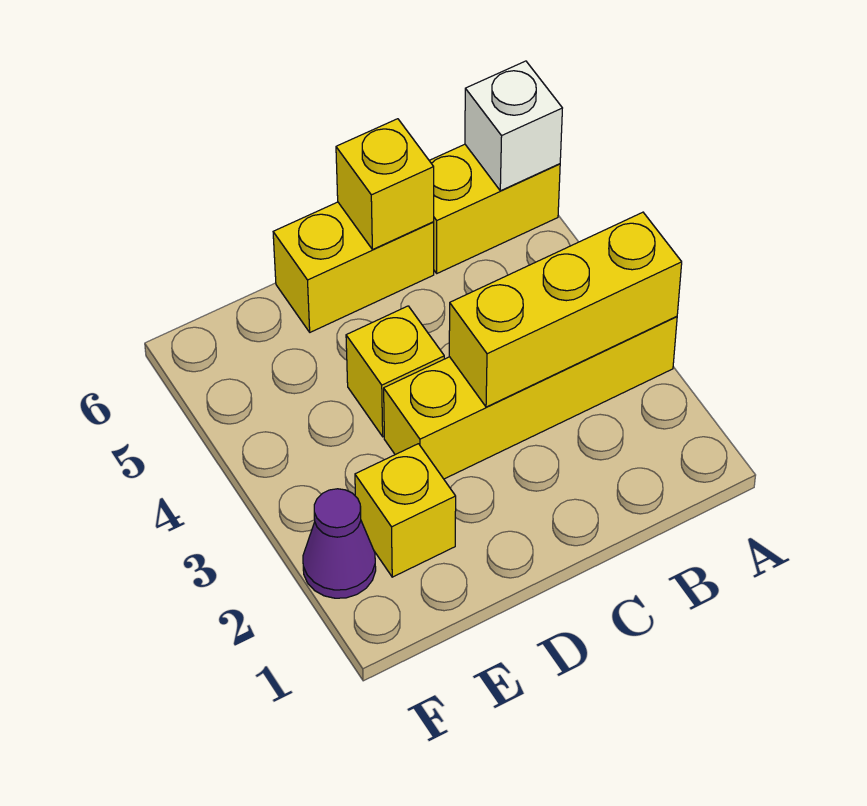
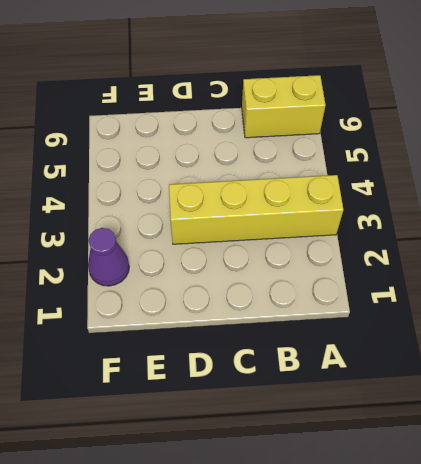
none -> yellow 1x2 brick [273,202,434,332]
none -> yellow 1x1 brick [346,306,444,437]

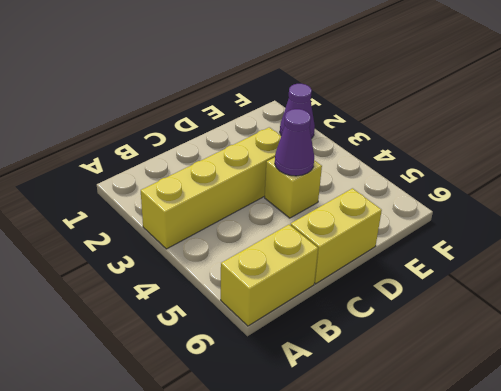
purple 1x1 cone [275,109,314,176] -> none
none -> yellow 1x1 brick [355,444,456,577]
none -> yellow 1x3 brick [449,212,682,407]

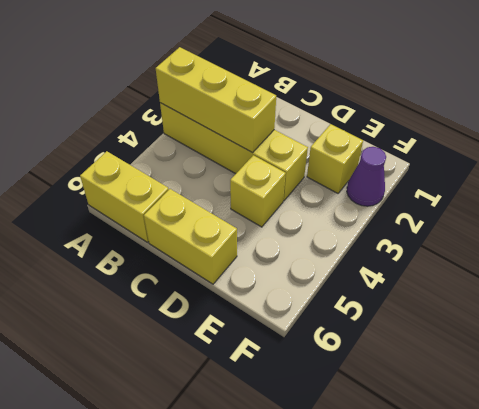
none -> white 1x1 brick [465,61,562,191]
none -> yellow 1x1 brick [336,119,434,250]

